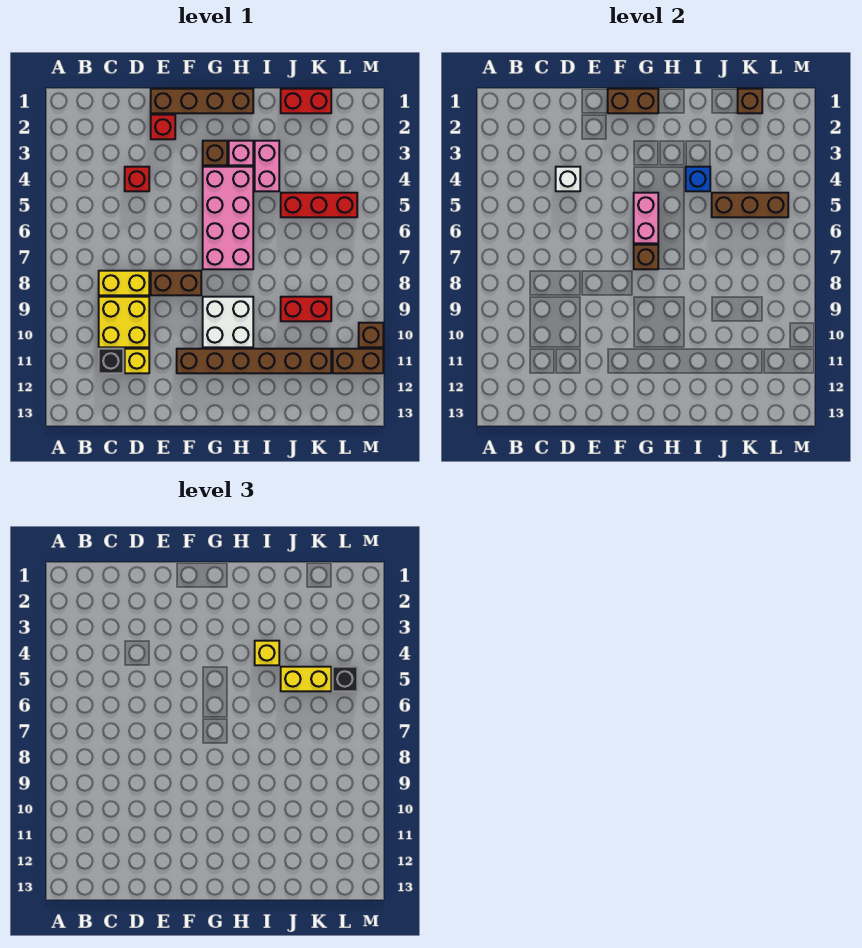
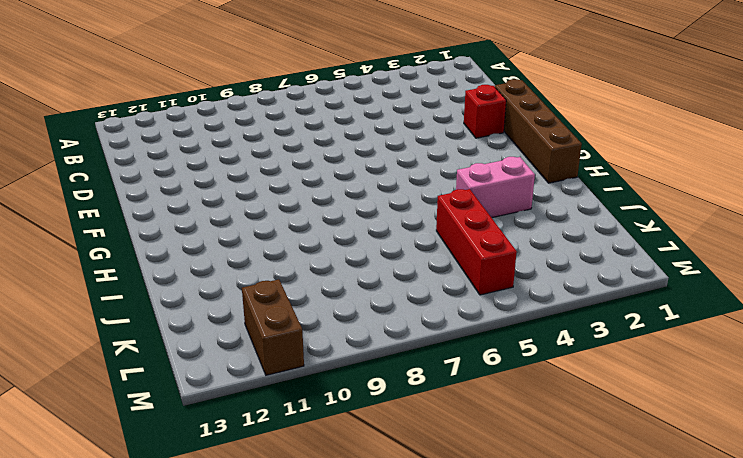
none -> yellow 1x2 brick [99,271,149,295]
none -> yellow 2x2 brick [99,297,149,347]
none -> black 1x1 brick [99,349,123,373]

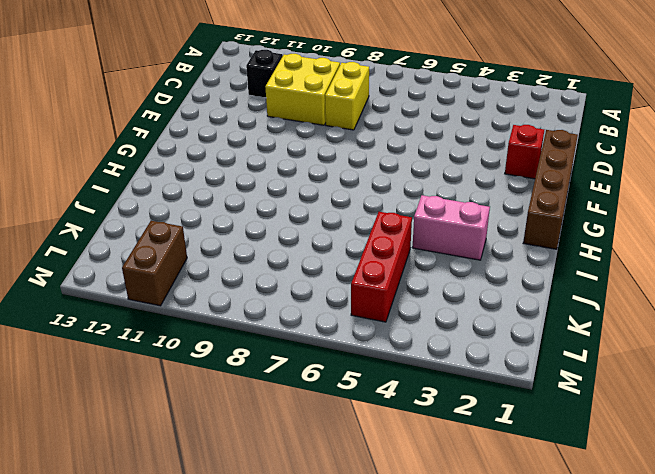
none -> red 1x1 brick [125,167,149,191]
none -> yellow 1x1 brick [125,349,149,373]
none -> brown 1x2 brick [151,271,201,295]

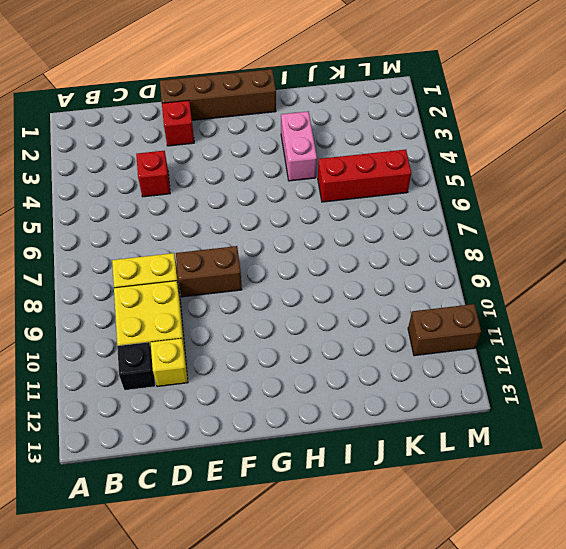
none -> brown 1x6 brick [177,349,331,373]
none -> brown 1x1 brick [203,141,227,165]
none -> pink 2x4 brick [203,167,253,269]

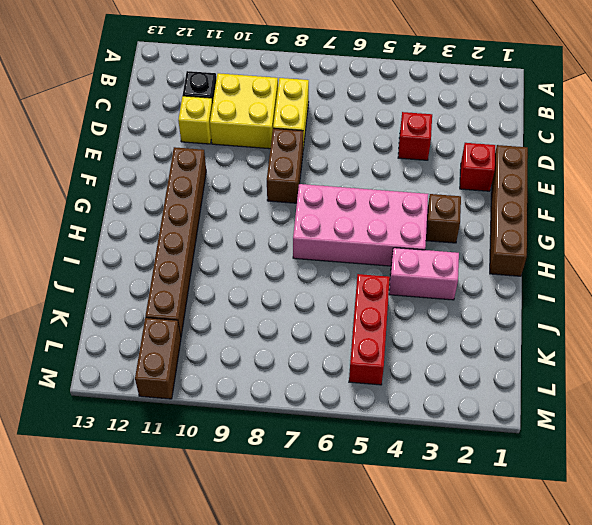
none -> white 2x2 brick [203,297,253,347]
none -> pink 1x1 brick [229,141,253,165]
none -> red 1x2 brick [281,89,331,113]

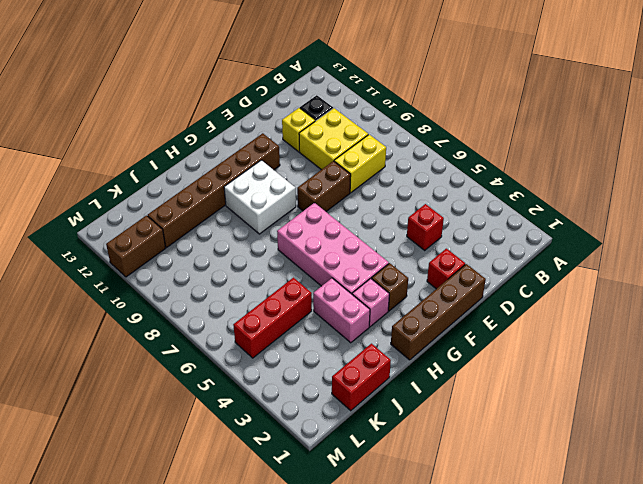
none -> red 1x2 brick [281,297,331,321]
none -> brown 1x1 brick [359,323,383,347]
none -> white 1x1 brick [556,167,580,191]

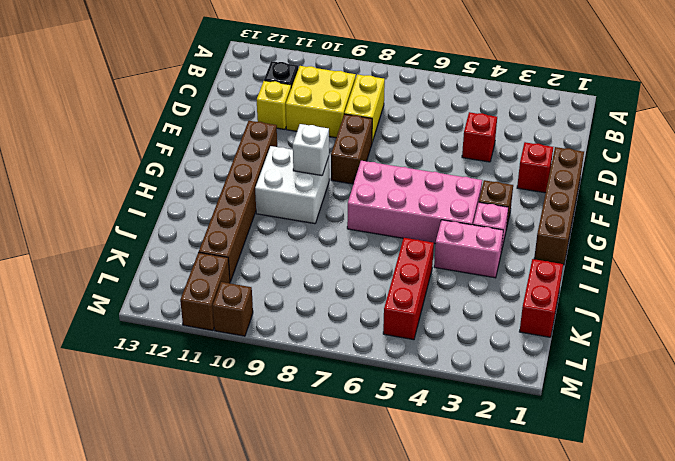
white 1x1 brick [293,124,329,175] -> white 1x1 brick moved to [556,167,580,191]
none -> red 1x2 brick [281,297,331,321]
none -> brown 1x2 brick [608,89,658,113]
none -> pink 1x2 brick [634,193,658,243]

